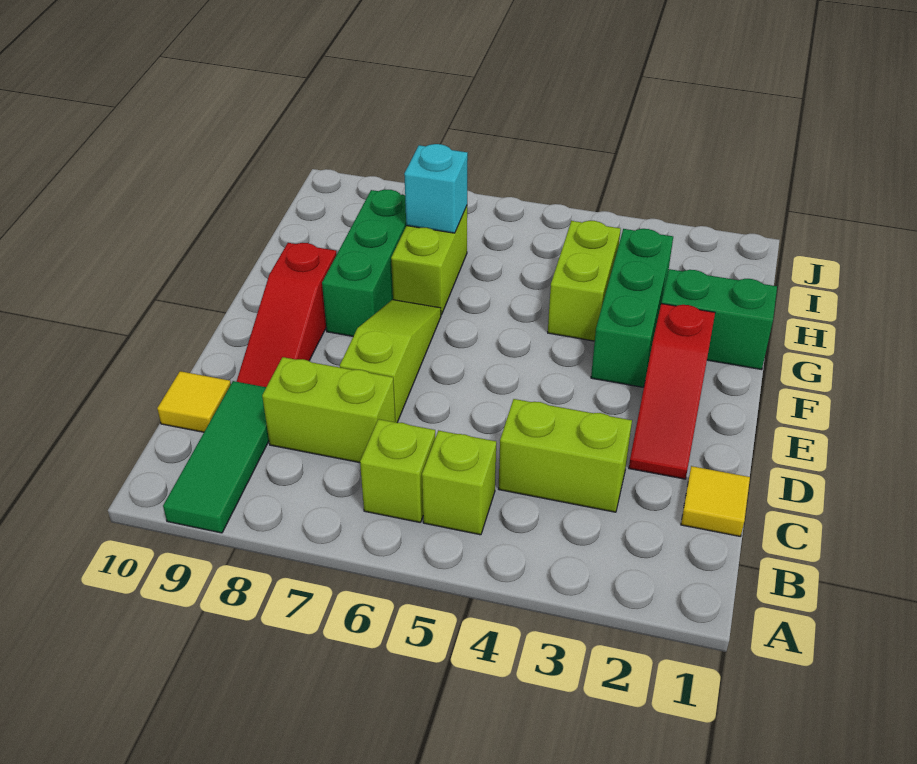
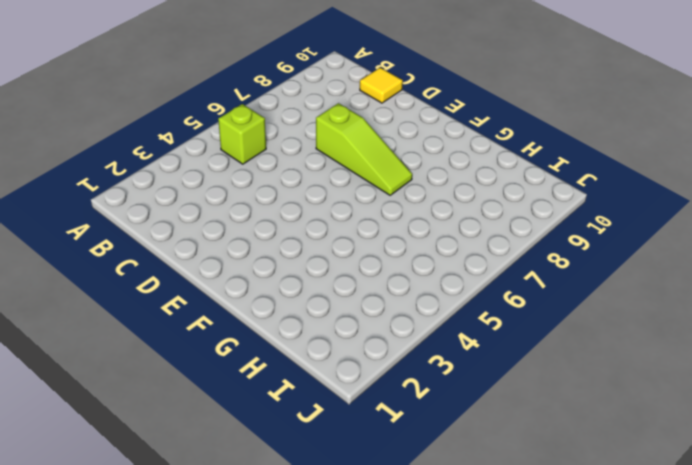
none -> green 1x3 tile [163,381,269,533]
none -> lime 1x1 brick [360,419,435,522]
none -> yellow 1x1 tile [681,466,750,537]

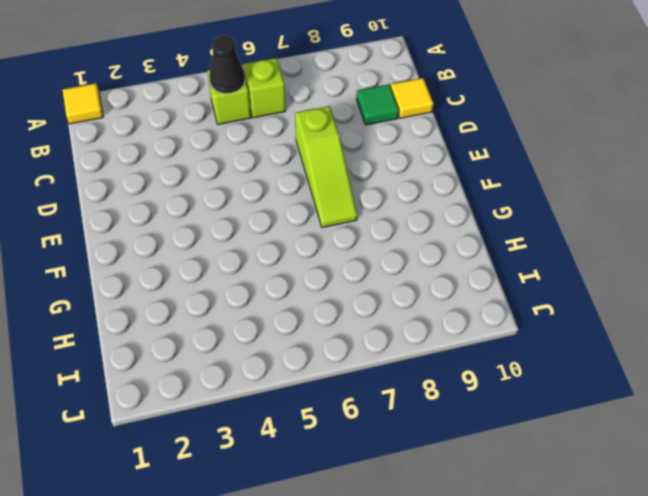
yellow 1x1 tile [63,83,103,124] -> yellow 1x1 tile moved to [681,466,750,537]
black 1x1 cone [209,36,245,94] -> none
green 1x1 tile [356,84,399,125] -> green 1x3 tile [163,381,269,533]
none -> lime 1x2 brick [499,399,632,512]
none -> lime 1x2 brick [262,357,395,463]
none -> red 1x3 slope [629,304,715,479]

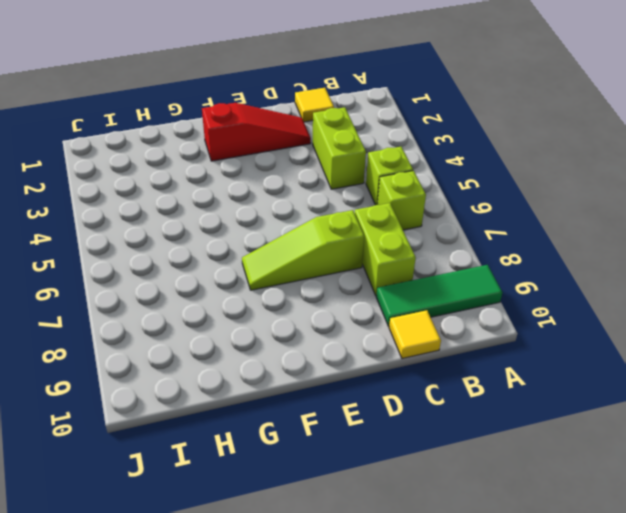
none -> red 1x3 slope [236,243,337,387]
none -> green 1x3 brick [591,229,673,387]
none -> green 1x3 brick [322,189,406,336]

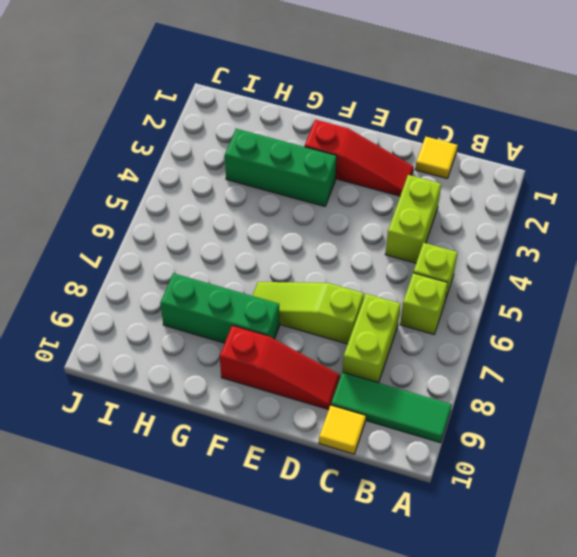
none -> green 1x2 brick [661,269,777,370]
none -> lime 1x2 brick [548,221,621,341]
none -> lime 1x2 brick [391,206,467,315]

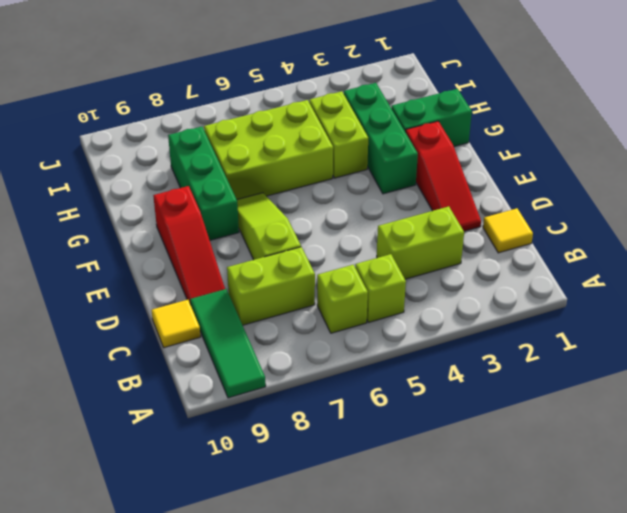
lime 2x3 brick [204,100,333,199] -> lime 1x2 brick [391,206,467,315]
none -> cyan 1x1 brick [404,144,468,233]

